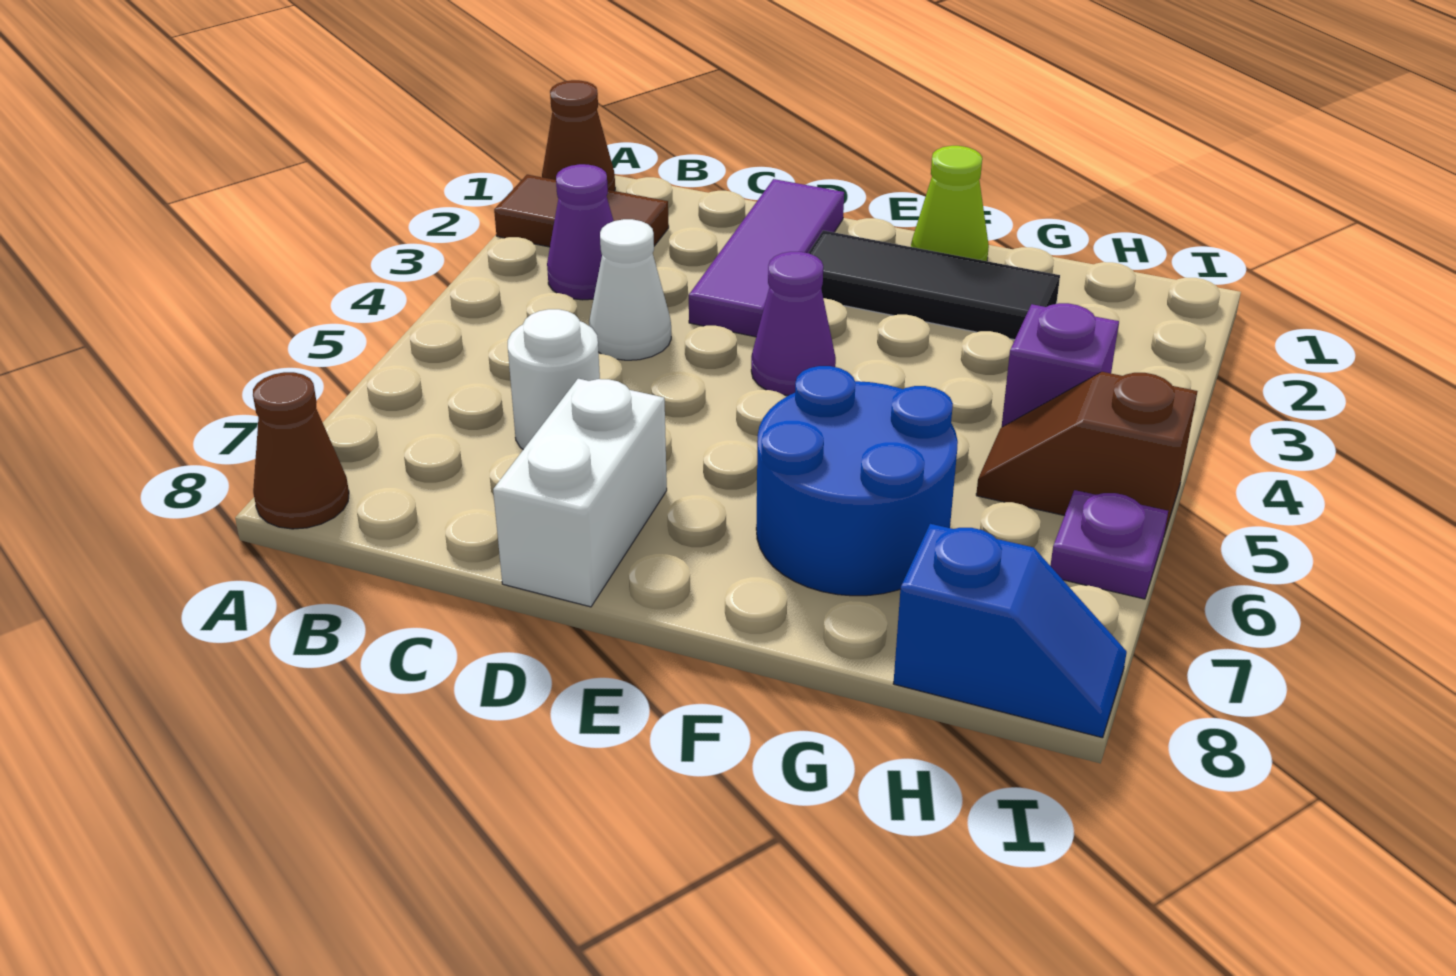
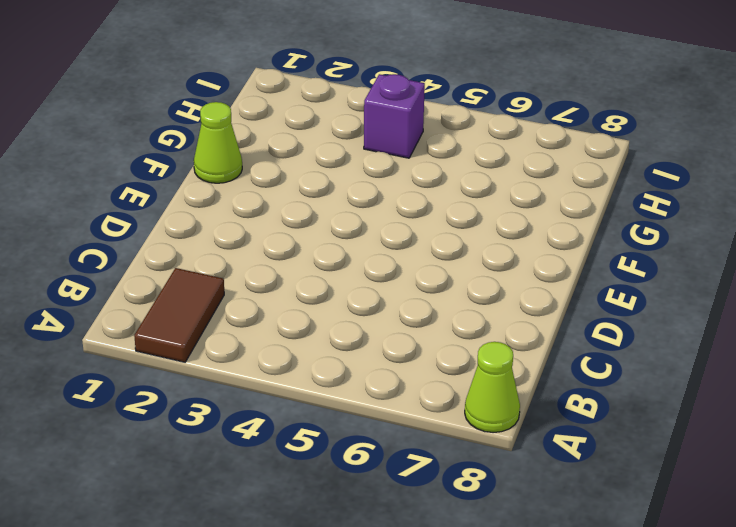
lime 1x1 cone [465,342,520,433] -> brown 1x1 cone [253,372,349,529]
none -> brown 1x1 cone [542,80,615,191]
none -> purple 1x1 cone [547,164,613,300]
none -> white 1x1 cone [589,219,671,360]

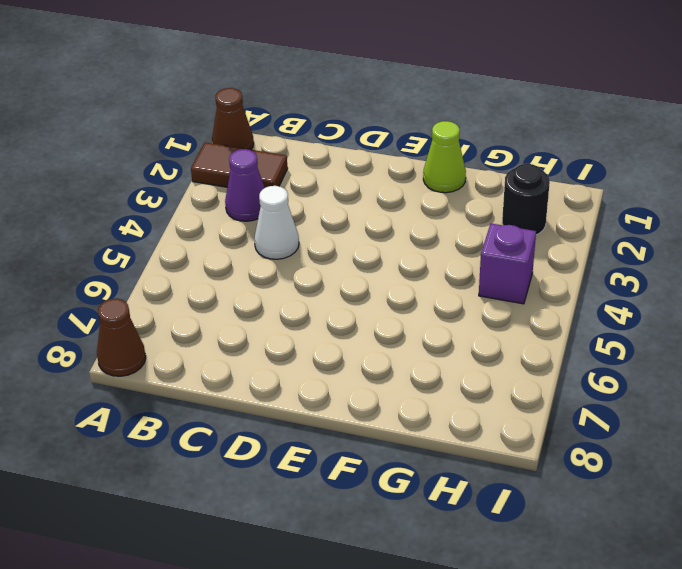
black 1x1 round brick [502,164,550,235] -> none
none -> white 1x1 round brick [508,309,600,449]
none -> purple 1x3 tile [689,179,844,337]
none -> white 1x2 brick [493,379,667,607]

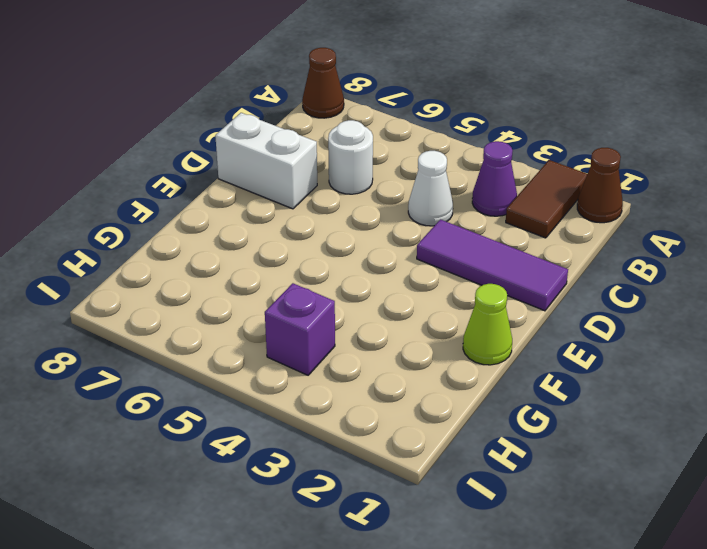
none -> black 1x3 tile [808,230,1060,340]
none -> purple 1x1 cone [751,252,836,396]
none -> blue 2x2 round brick [756,366,958,596]

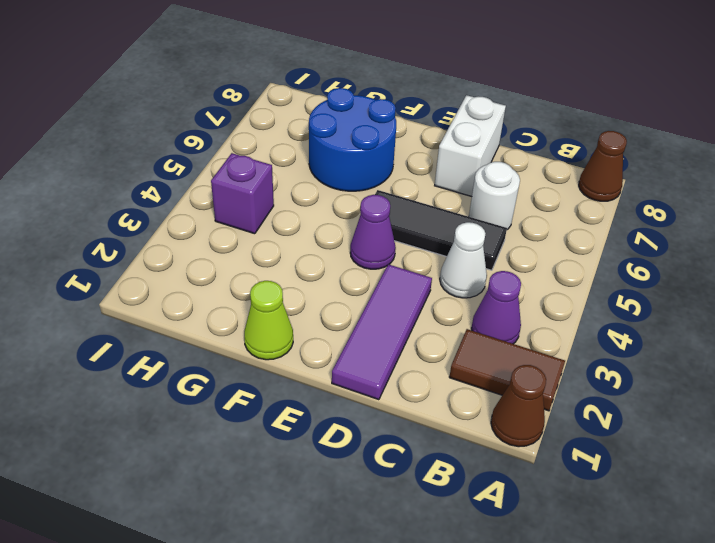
black 1x3 tile [375,190,507,270] -> black 1x3 tile moved to [808,230,1060,340]
none -> brown 1x2 slope [976,372,1197,535]
none -> blue 1x2 slope [893,524,1127,738]
none -> purple 1x1 plate [1050,490,1168,599]

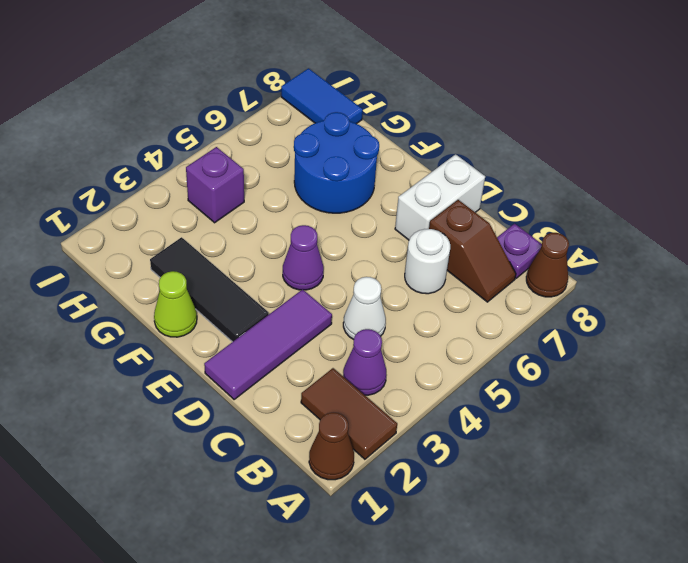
brown 1x2 slope [429,200,516,302] -> brown 1x2 slope moved to [976,372,1197,535]
purple 1x1 plate [497,224,542,278] -> purple 1x1 plate moved to [1050,490,1168,599]
blue 1x2 tile [281,68,363,124] -> blue 1x2 slope [893,524,1127,738]

